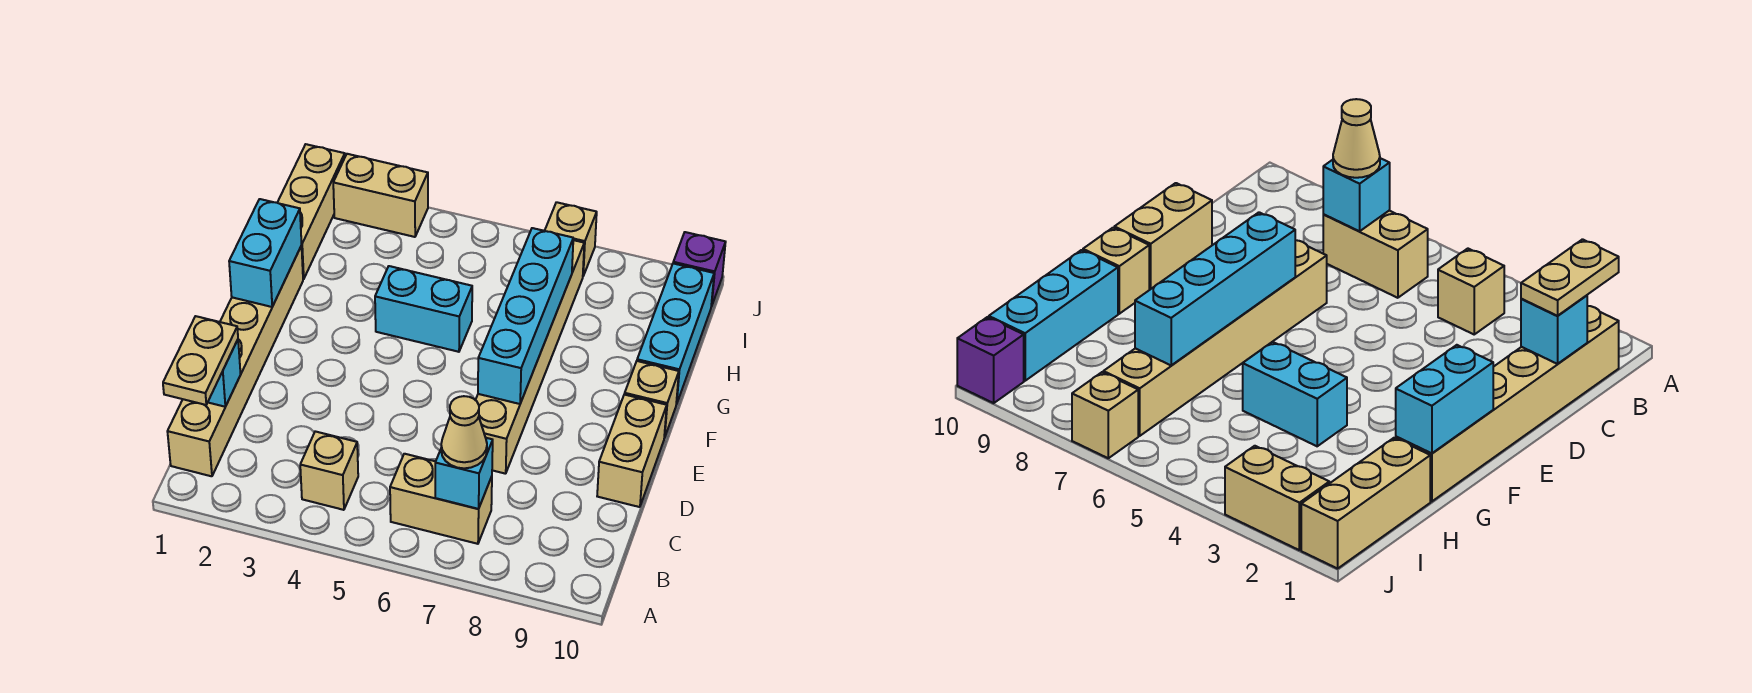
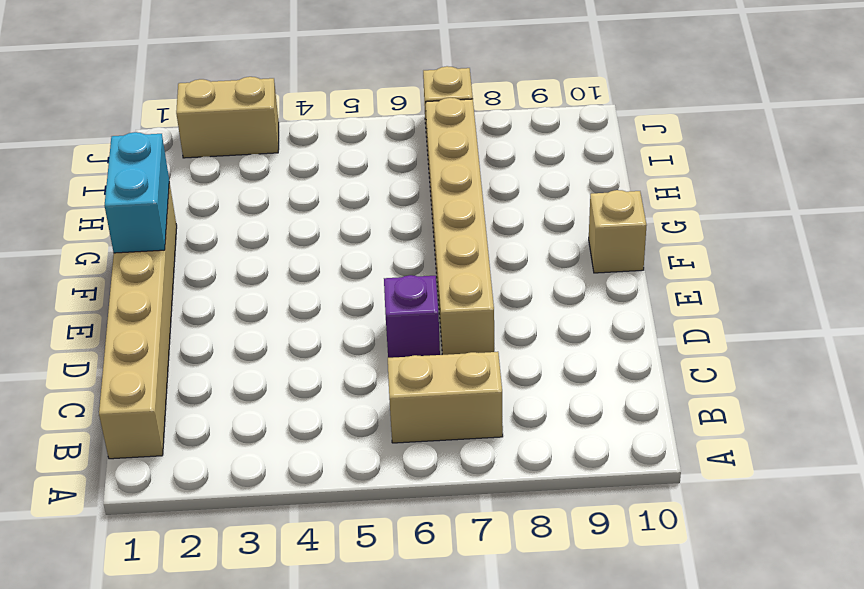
purple 1x1 brick [384,275,440,358] -> purple 1x1 brick moved to [673,232,726,307]
none -> tan 1x1 brick [300,431,358,510]
none -> tan 1x2 brick [597,394,667,507]
none -> cyan 1x2 brick [375,266,472,352]

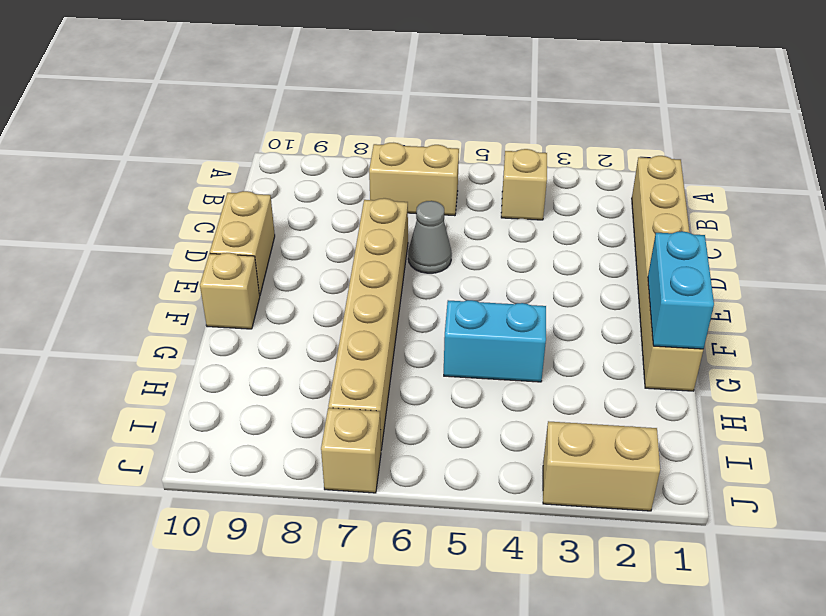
grey 1x1 cone [408,201,452,273] -> none
none -> cyan 1x3 brick [637,264,714,404]
none -> tan 1x3 brick [277,144,345,279]
none -> purple 1x1 brick [673,232,726,307]

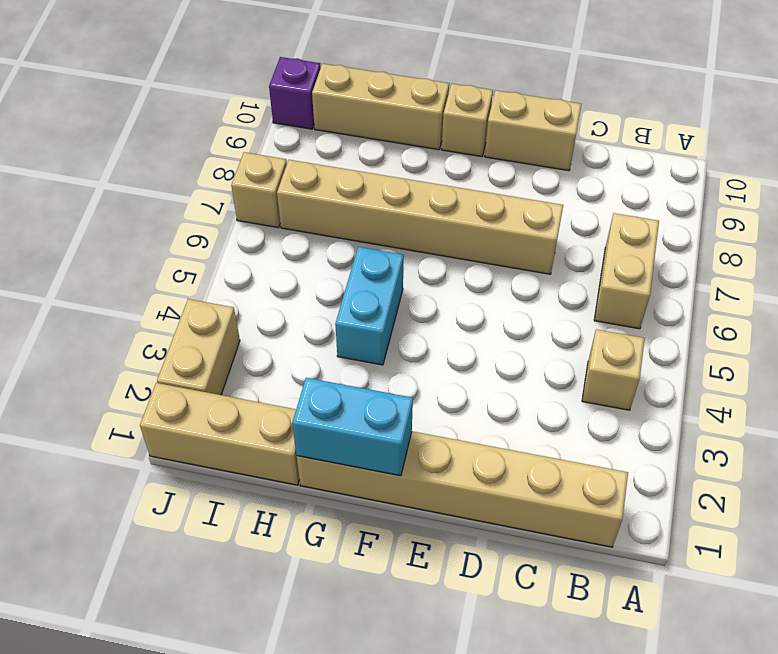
tan 1x3 brick [312,64,449,150] -> cyan 1x3 brick [637,264,714,404]
none -> cyan 1x1 brick [435,438,493,509]
none -> cyan 1x1 brick [208,340,241,407]
none -> cyan 1x4 brick [478,228,573,404]

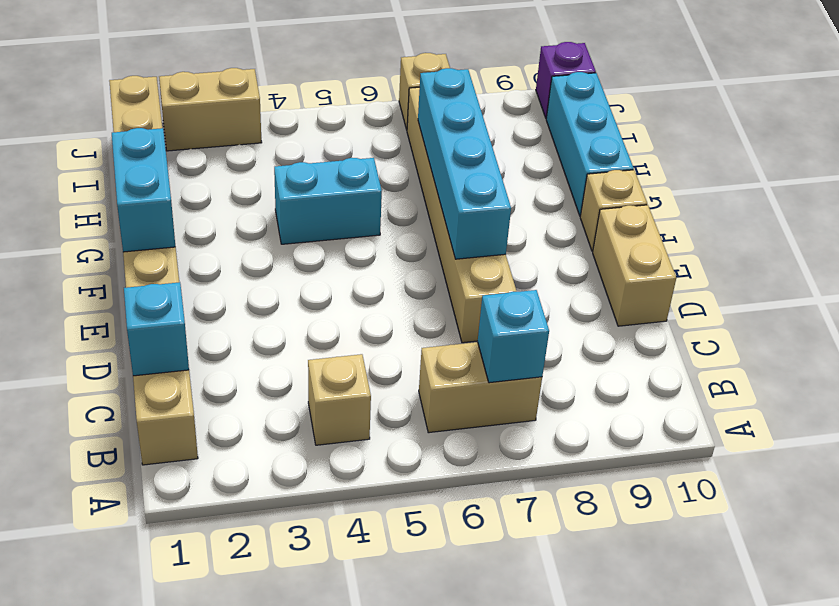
none -> tan 1x2 plate [163,316,238,405]
none -> tan 1x1 cone [441,396,487,468]

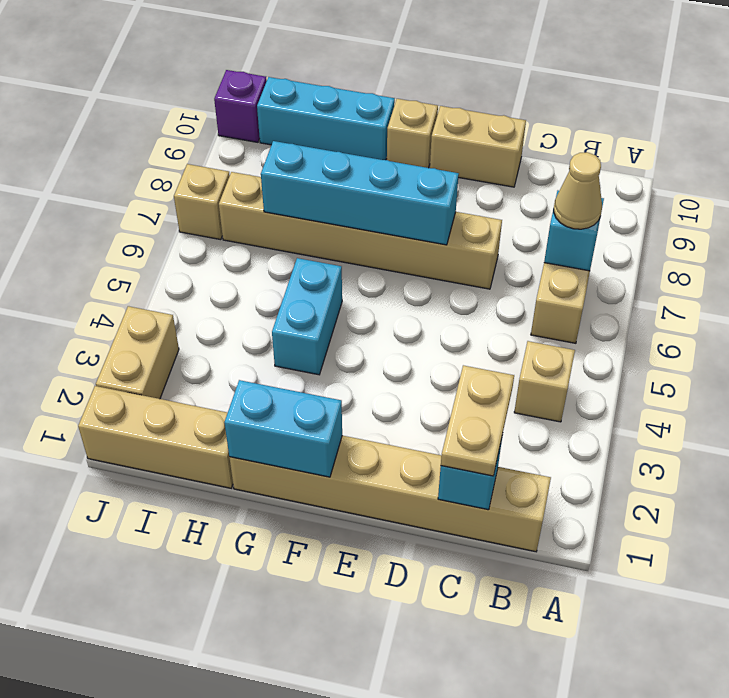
tan 1x2 plate [441,365,514,476] -> tan 1x2 plate turned to [163,316,238,405]

